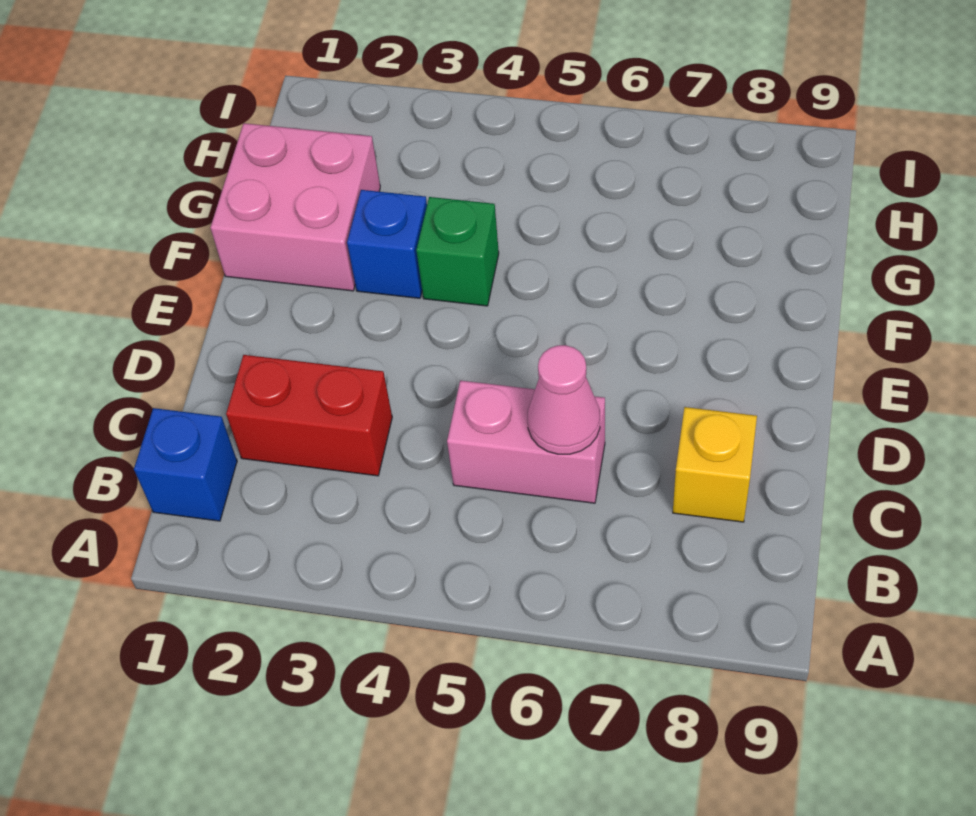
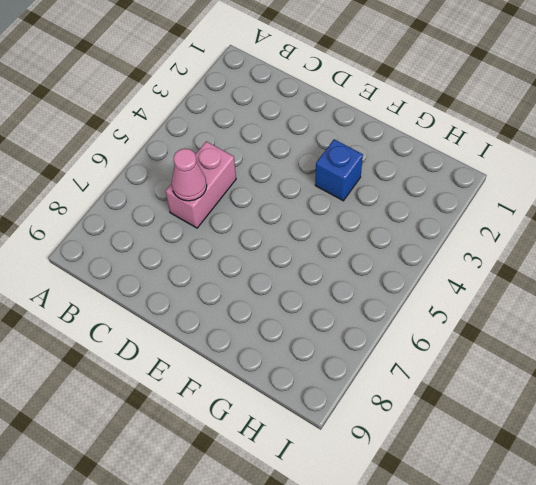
none -> blue 1x1 brick [134,408,237,521]
none -> red 1x2 brick [226,355,392,476]

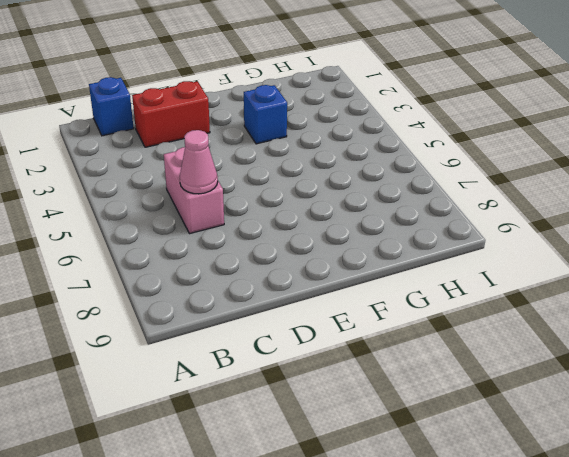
red 1x2 brick [132,81,210,147] -> red 1x2 brick turned to [226,355,392,476]
none -> yellow 1x1 brick [673,407,757,522]
none -> pink 2x2 brick [210,123,380,291]

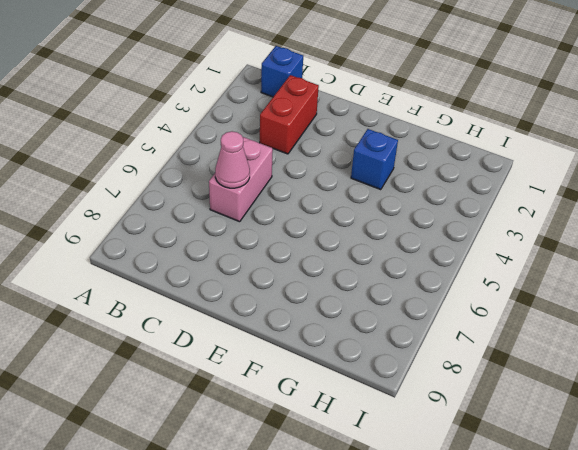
none -> yellow 1x1 brick [673,407,757,522]
none -> pink 2x2 brick [210,123,380,291]

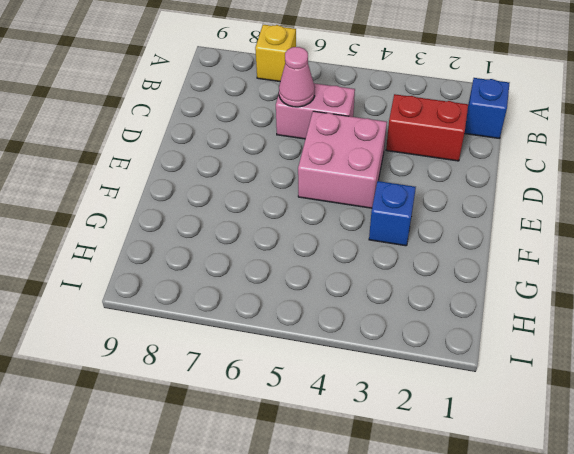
yellow 1x1 brick [255,25,296,81] -> yellow 1x1 brick moved to [673,407,757,522]
pink 2x2 brick [298,111,387,208] -> pink 2x2 brick moved to [210,123,380,291]
none -> green 1x1 brick [416,197,499,306]

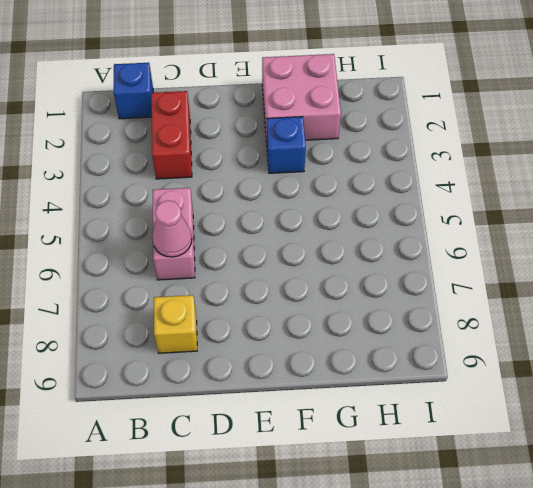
none -> green 1x1 brick [416,197,499,306]

